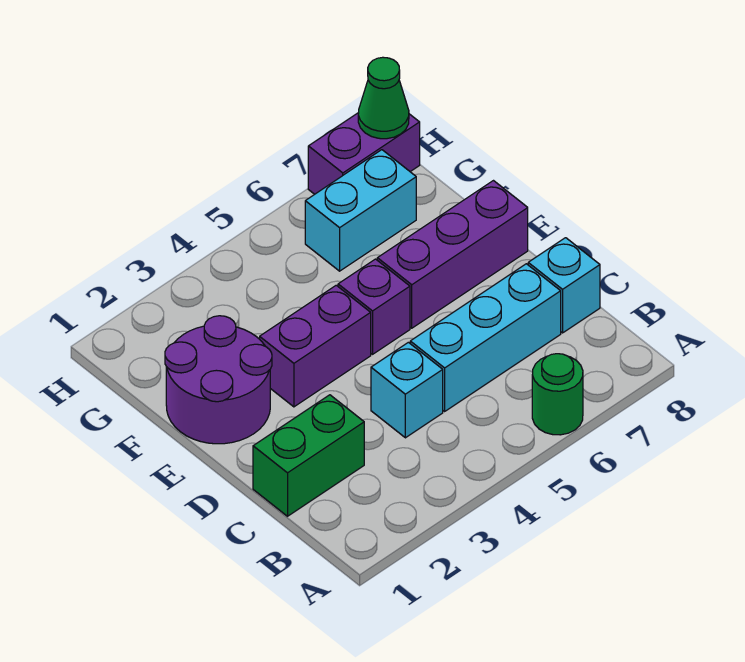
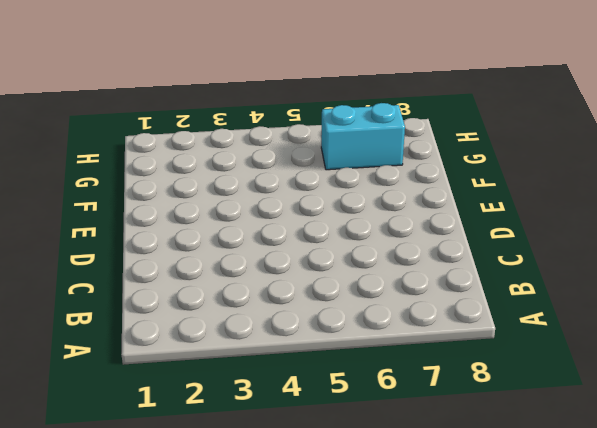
none -> green 1x1 round brick [532,354,583,435]
none -> green 1x2 brick [253,395,364,516]
none -> cyan 1x1 brick [371,342,443,438]

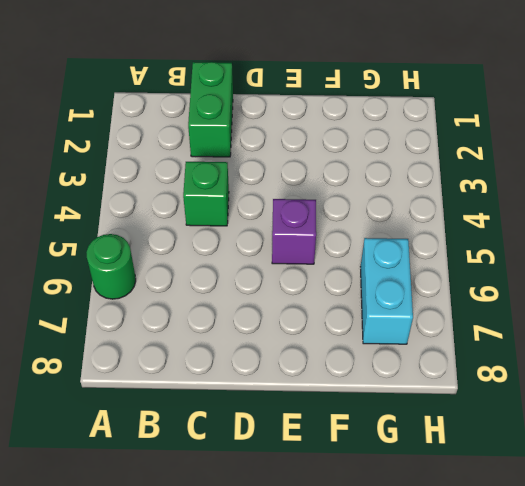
green 1x1 brick [183,162,229,226] -> cyan 1x1 brick [371,342,443,438]
none -> cyan 1x3 brick [410,264,561,411]
none -> cyan 1x1 brick [528,238,600,333]
none -> purple 2x2 round brick [165,316,272,444]

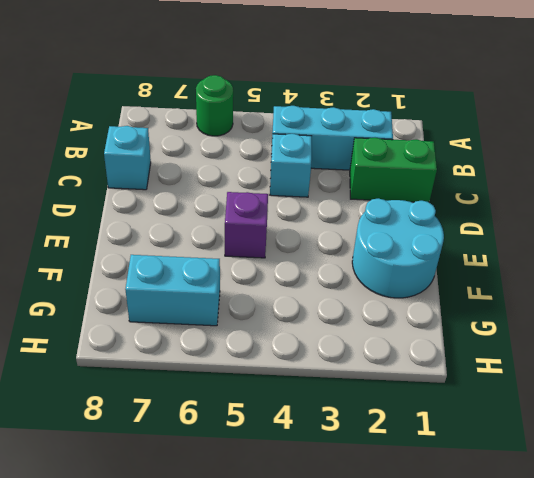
cyan 1x3 brick [271,106,393,170] -> cyan 1x3 brick moved to [410,264,561,411]
cyan 2x2 round brick [352,198,444,298] -> purple 2x2 round brick [165,316,272,444]
none -> purple 1x2 brick [260,285,371,407]
none -> purple 1x3 brick [377,181,528,328]
none -> purple 1x2 brick [308,113,420,194]

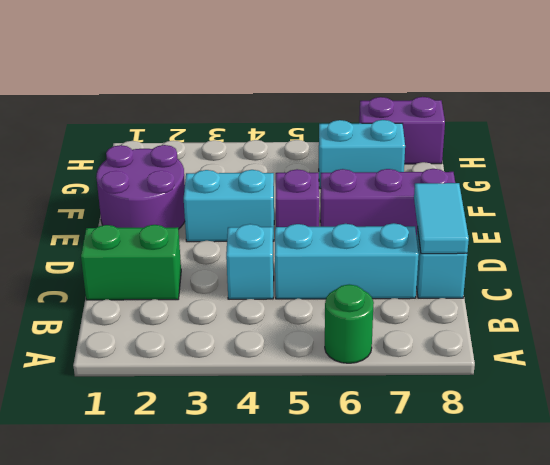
cyan 1x2 tile [414,183,469,254] -> none
cyan 1x2 brick [184,170,274,242] -> purple 1x2 brick [260,285,371,407]
none -> green 1x1 cone [358,57,409,139]

